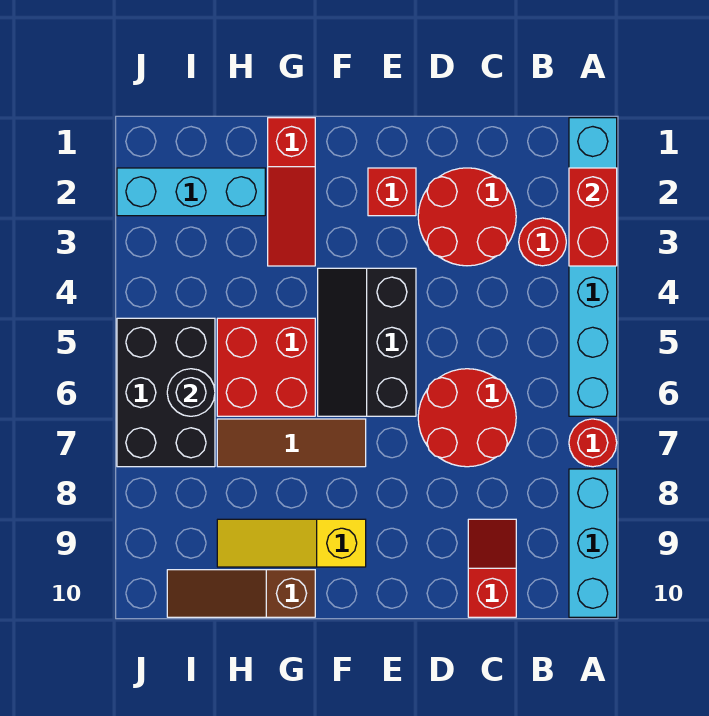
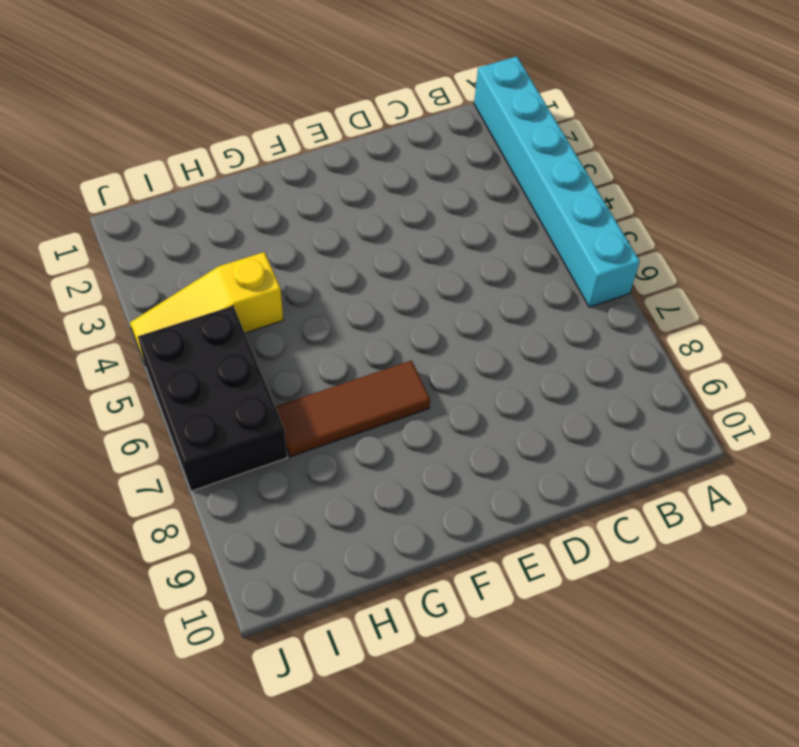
yellow 1x3 slope [130,252,283,361] -> yellow 1x3 slope moved to [217,519,366,567]
none -> red 1x1 round brick [569,419,617,467]
none -> cyan 1x3 brick [569,469,617,617]
none -> red 1x1 round brick [519,218,566,266]

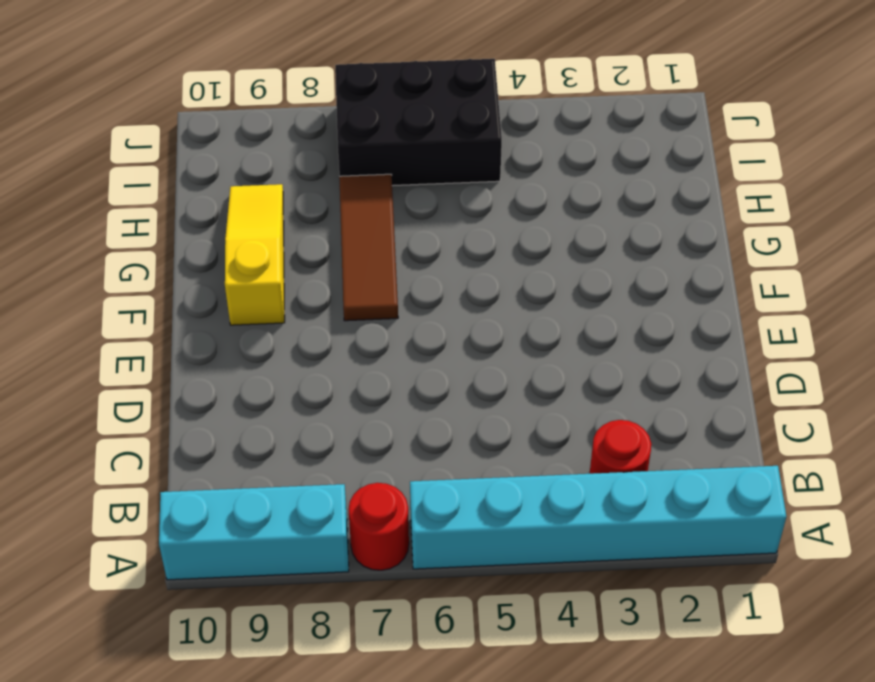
none -> red 2x2 round brick [418,168,516,266]
none -> red 2x2 round brick [418,369,516,467]
none -> red 1x2 slope [468,519,516,617]

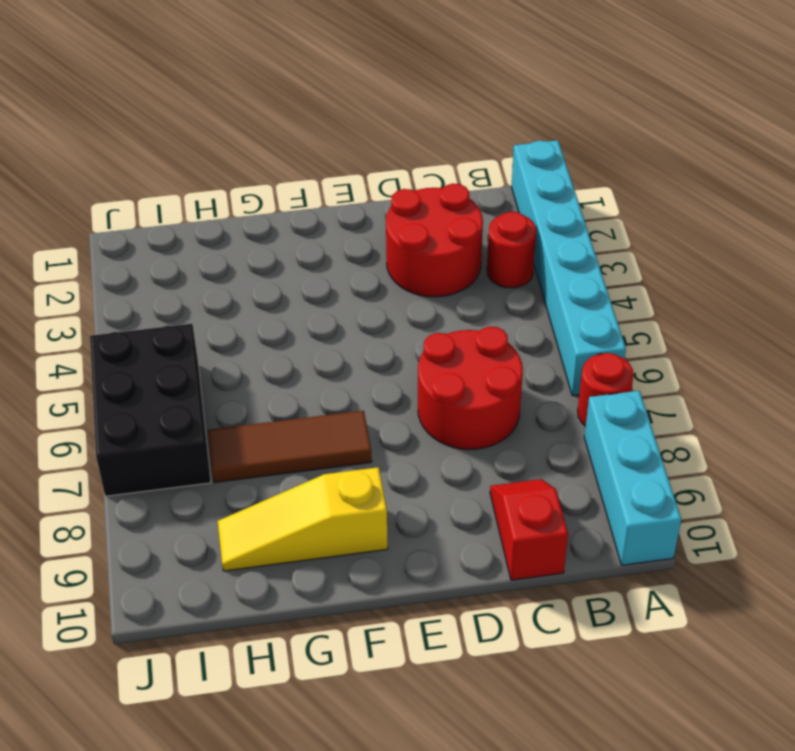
none -> red 1x1 brick [368,168,416,216]
none -> black 2x3 slope [318,268,416,416]
none -> red 1x3 slope [268,118,315,266]

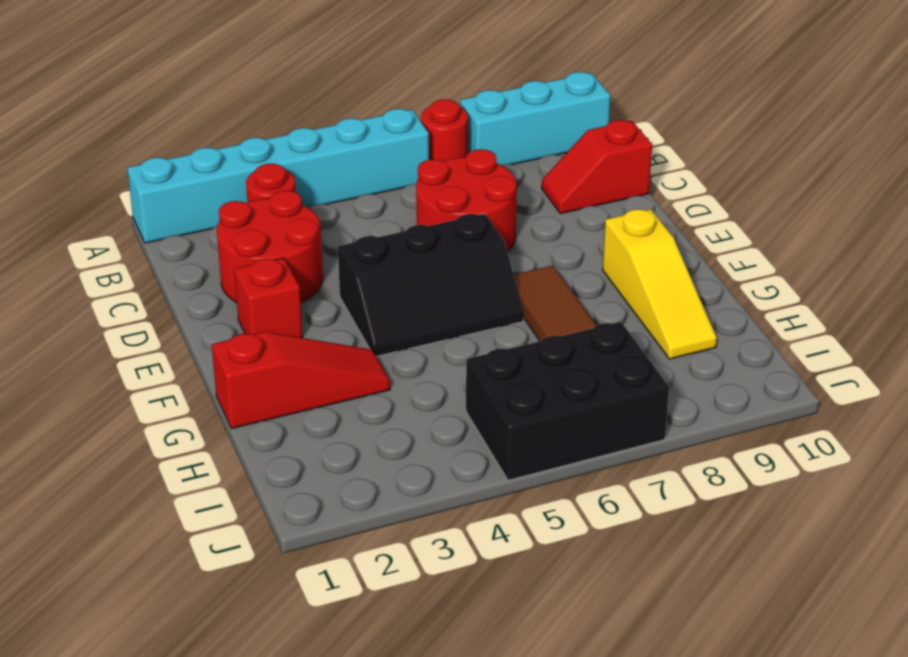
none -> red 2x2 brick [217,318,315,416]
none -> brown 1x3 slope [167,570,315,617]
none -> cyan 1x3 brick [117,168,265,216]

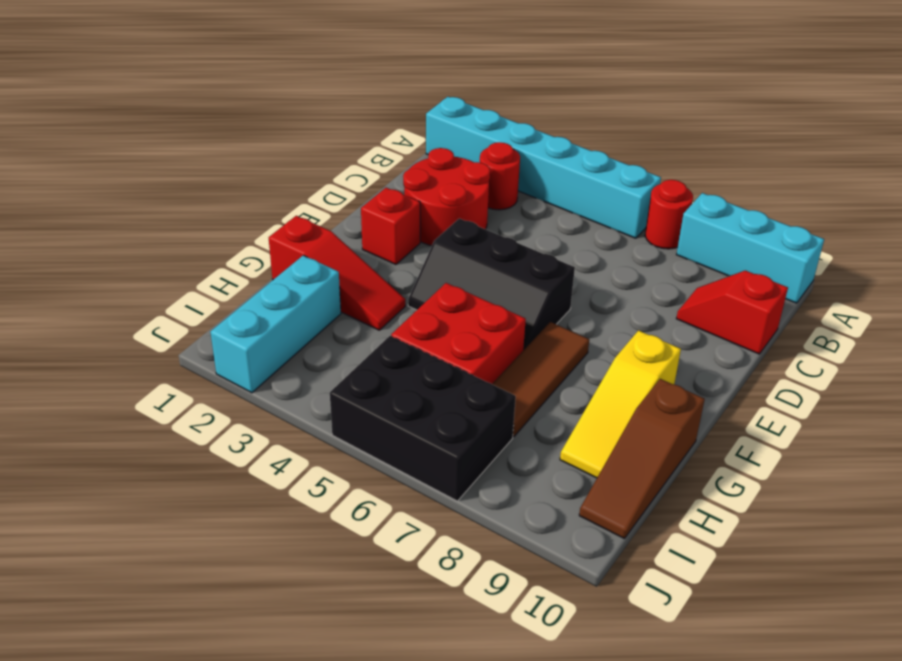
none -> red 2x2 round brick [418,369,516,467]
none -> red 1x2 brick [569,168,617,266]
none -> black 1x1 round brick [167,369,215,416]

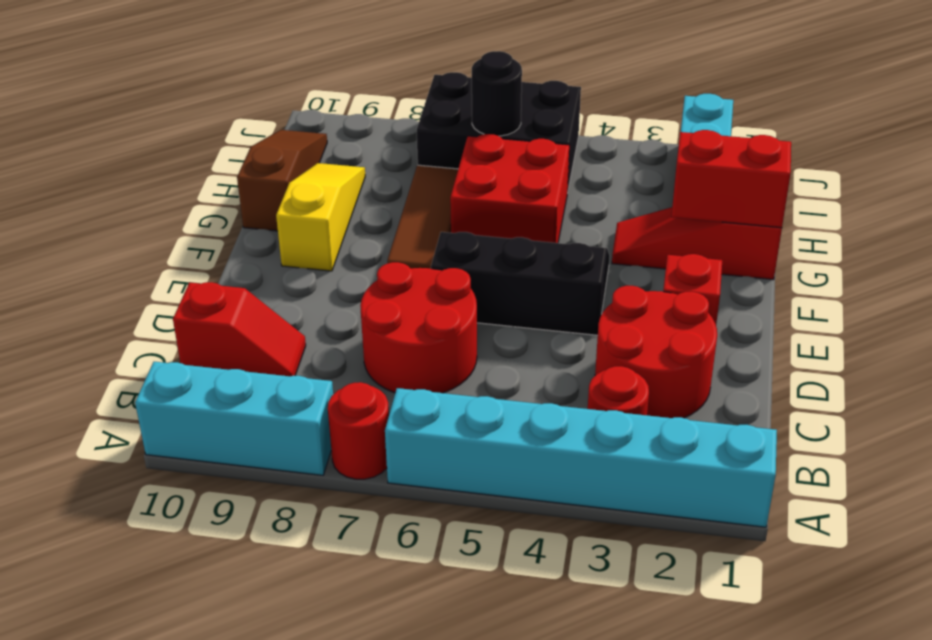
red 1x2 brick [671,130,791,228] -> red 1x2 brick moved to [569,168,617,266]

